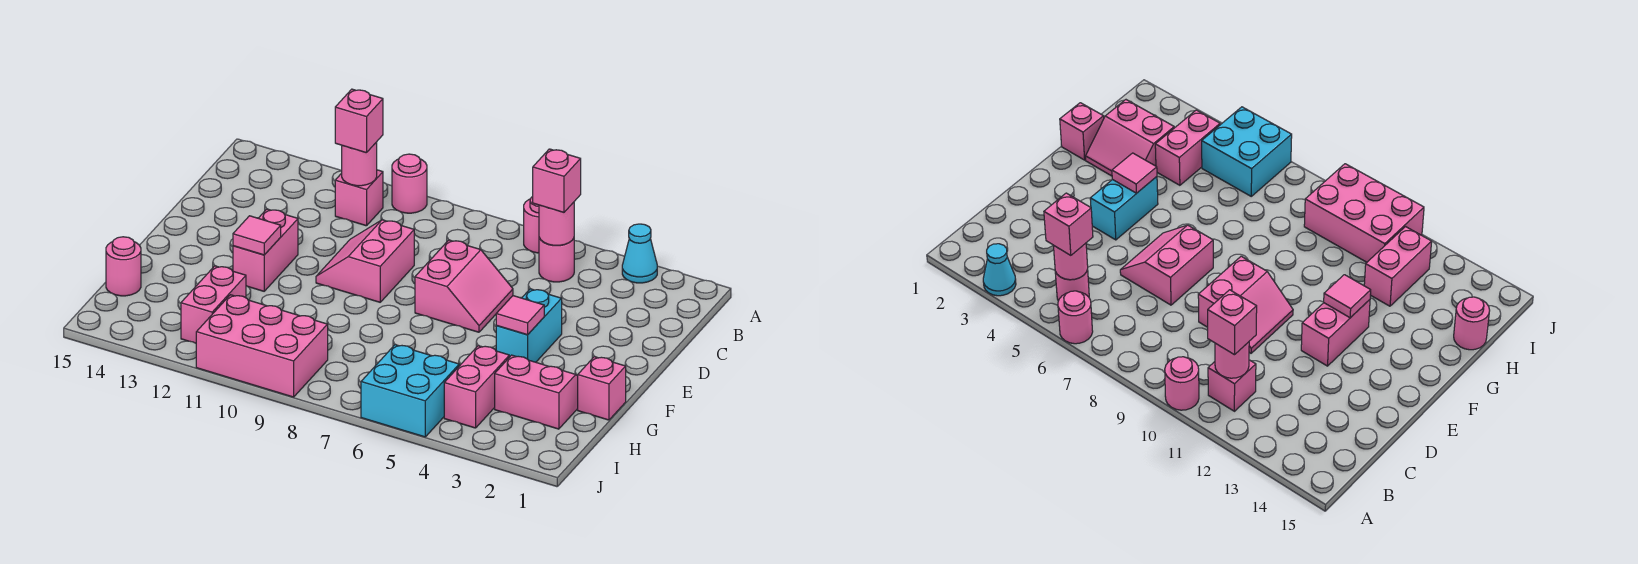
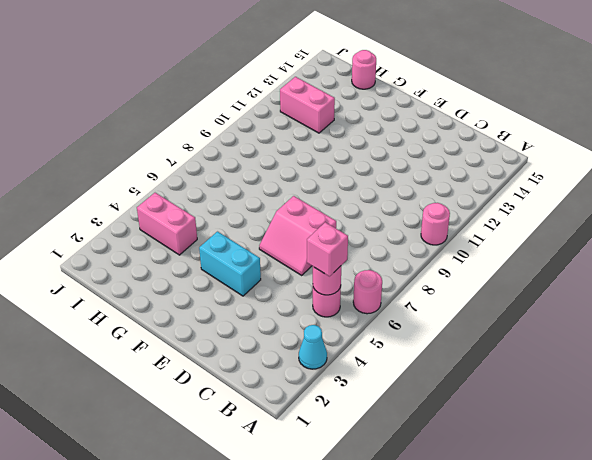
none -> pink 1x1 brick [335,170,383,226]
none -> pink 2x2 slope [316,220,414,302]
none -> pink 1x2 brick [233,209,298,291]

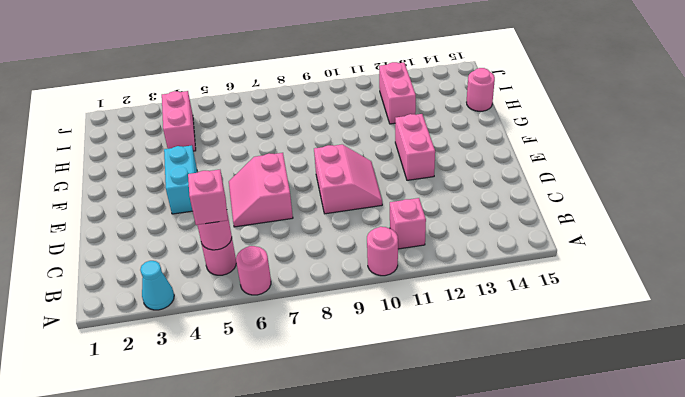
none -> pink 1x1 brick [577,357,626,420]
none -> pink 2x2 slope [495,355,578,429]
none -> cyan 2x2 brick [361,345,459,437]

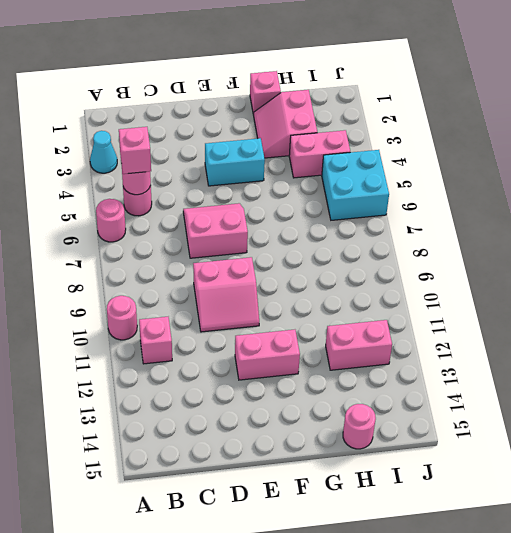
none -> pink 2x3 brick [196,295,328,397]
none -> pink 1x1 round brick [342,142,377,186]
none -> pink 1x1 tile [496,296,544,335]

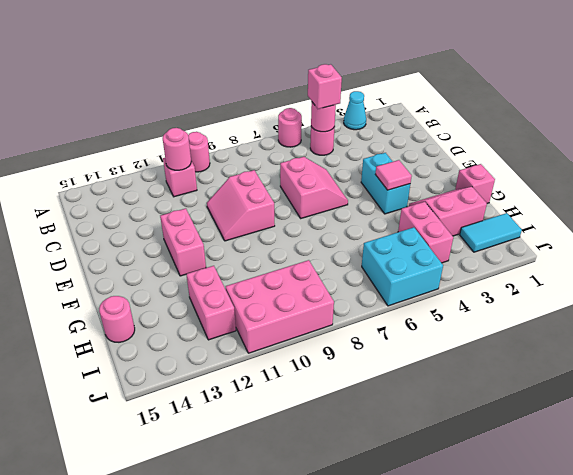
cyan 1x2 tile [460,213,522,252] -> none
none -> pink 1x1 tile [233,216,281,255]
none -> pink 1x1 brick [335,89,383,153]

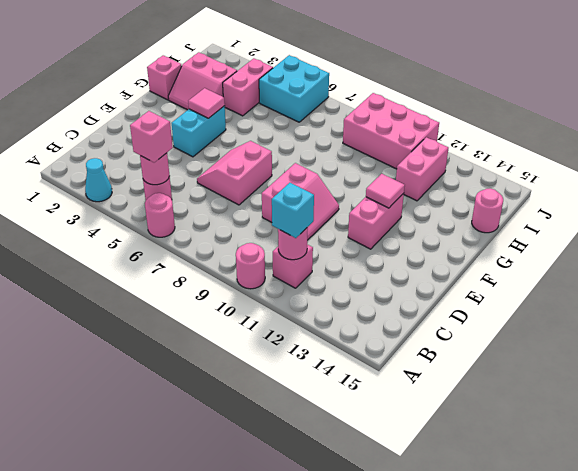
cyan 1x1 brick [272,183,314,238] -> pink 1x1 brick [335,89,383,153]

